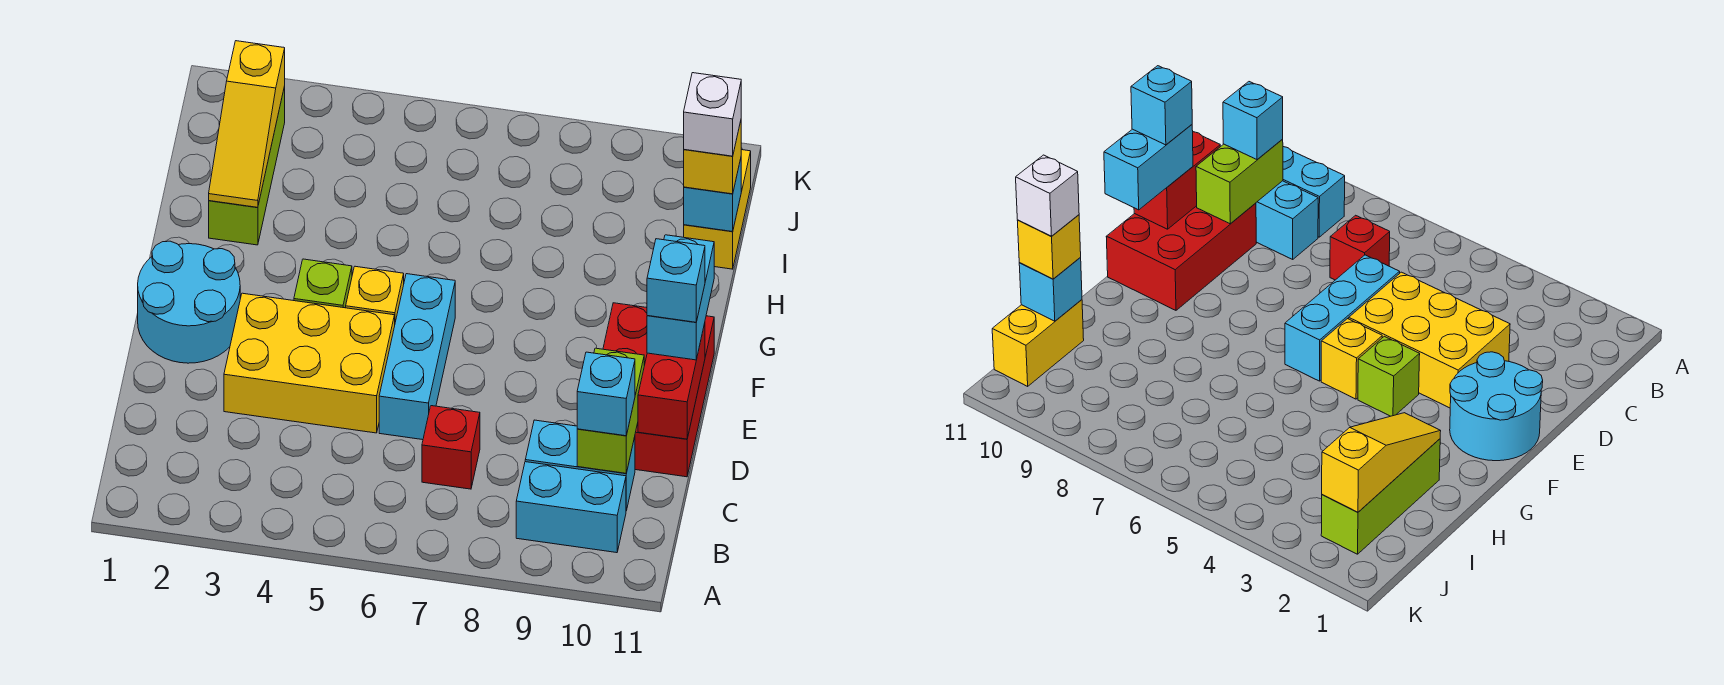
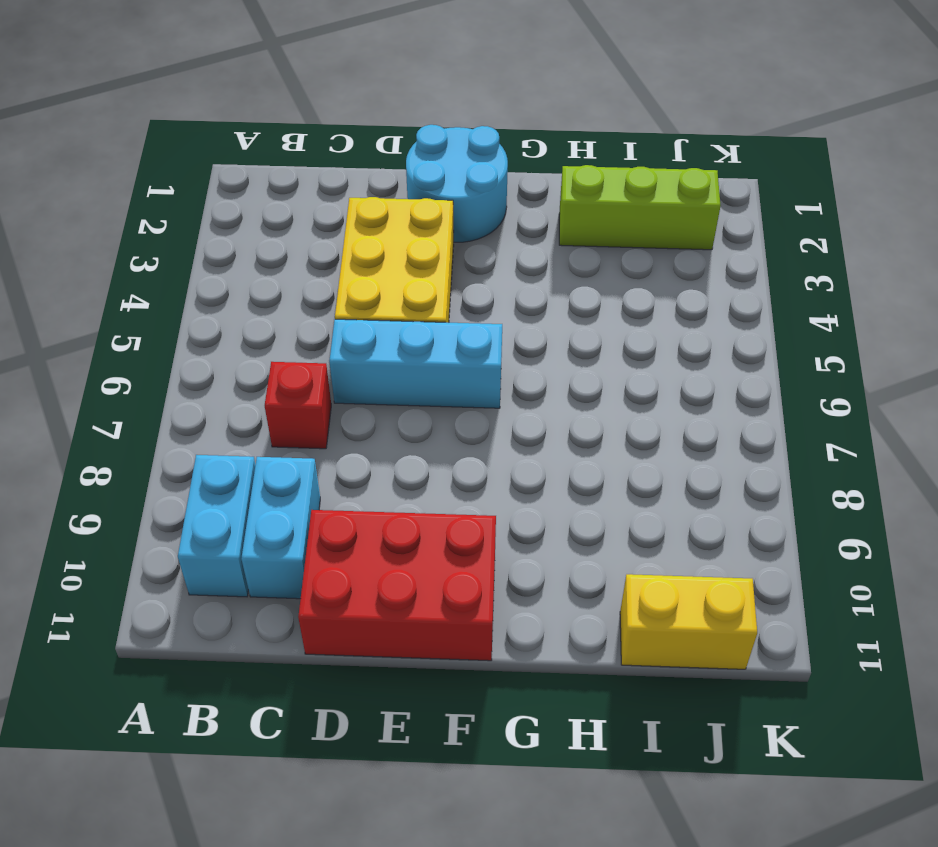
none -> lime 1x1 brick [294,259,352,308]
none -> yellow 1x1 brick [346,266,404,322]
none -> lime 1x2 brick [577,348,644,473]

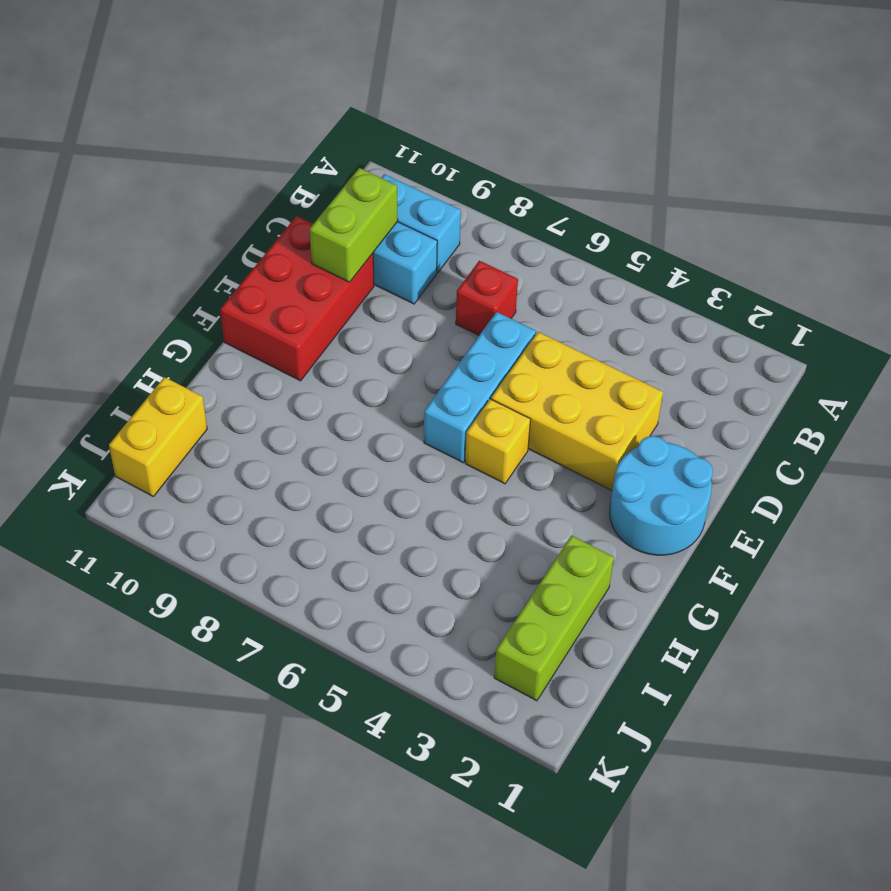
none -> lime 1x1 brick [294,259,352,308]
none -> red 1x2 brick [638,323,705,439]
none -> yellow 1x3 slope [209,41,285,207]

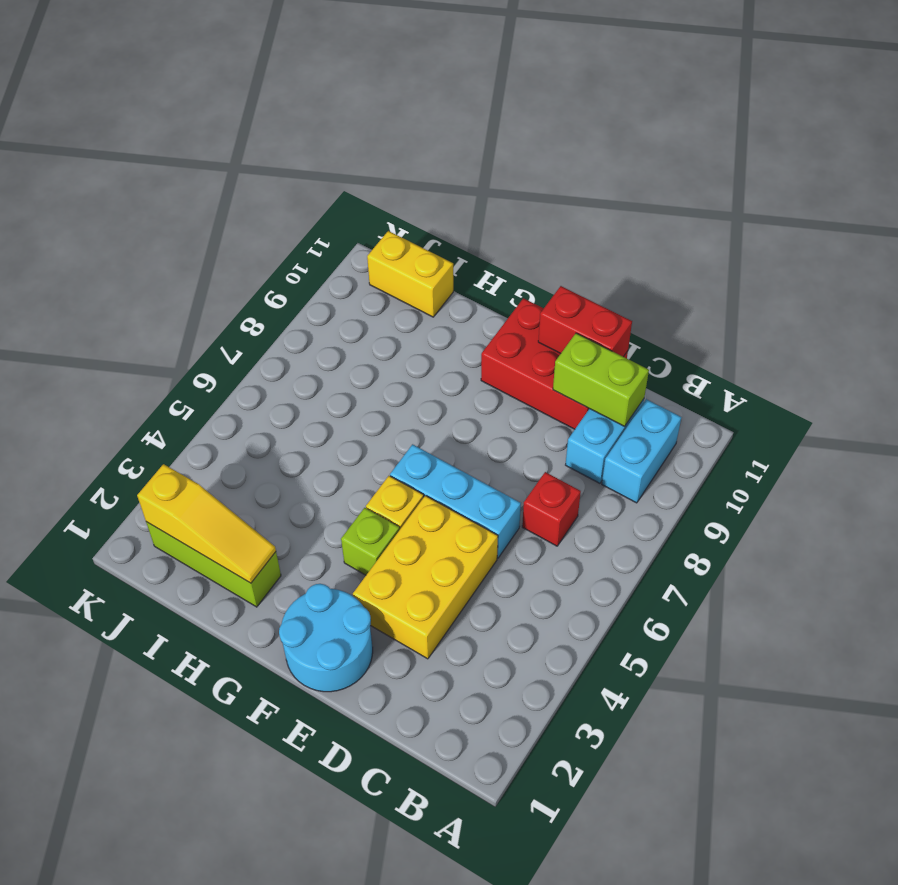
none -> cyan 1x1 brick [684,159,741,232]
none -> cyan 1x1 brick [577,352,635,436]
none -> cyan 1x2 brick [647,235,714,360]

